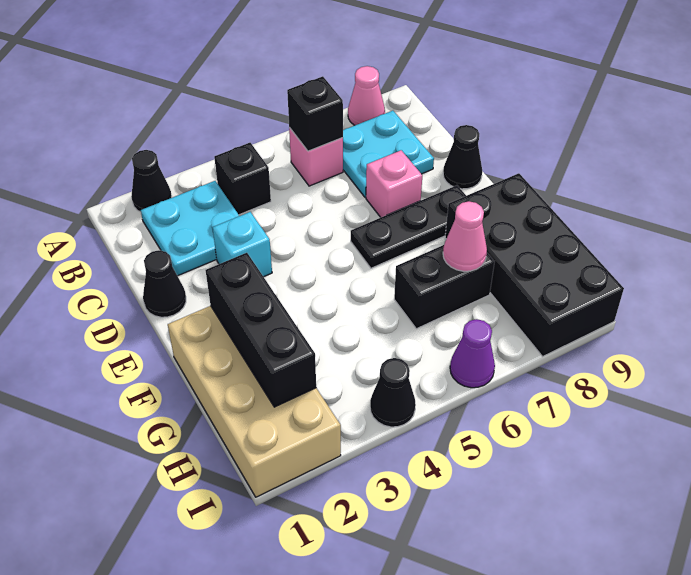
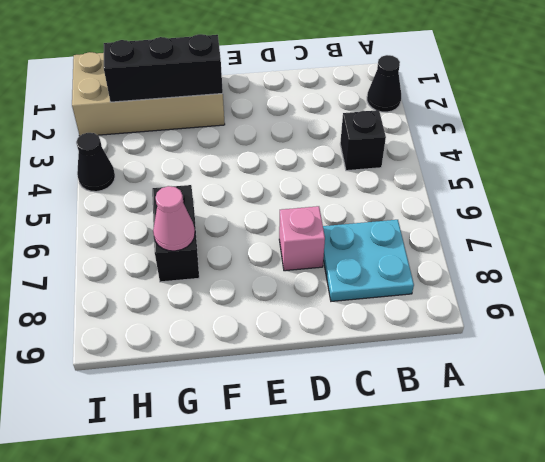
none -> pink 1x1 cone [348,66,385,125]
none -> cyan 2x2 plate [141,181,239,276]
none -> pink 1x1 brick [289,128,343,186]

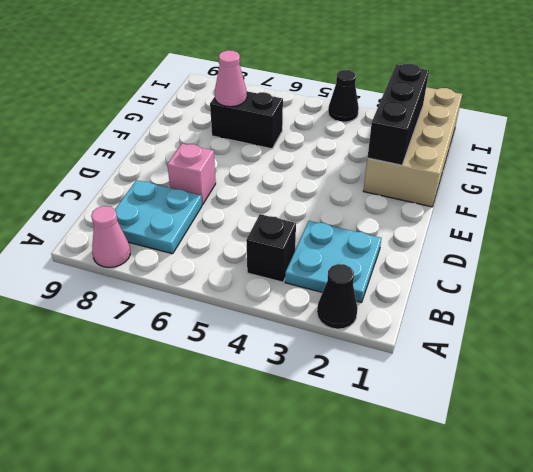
none -> pink 1x1 brick [289,128,343,186]
none -> black 1x1 cone [143,250,186,317]
none -> cyan 1x1 brick [213,212,272,277]

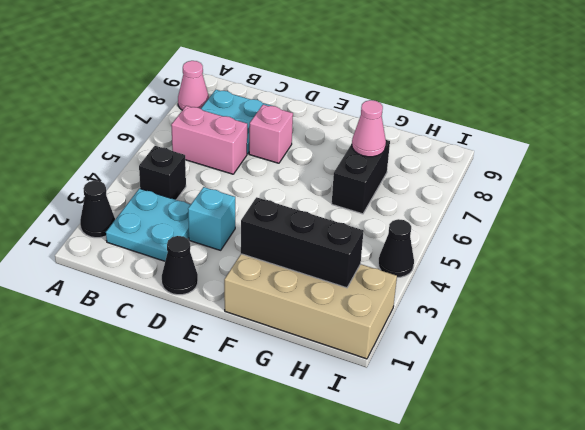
pink 1x2 brick [171,106,247,174] -> pink 1x1 brick [289,128,343,186]
none -> black 1x1 cone [443,125,482,189]
none -> black 1x3 plate [351,185,466,268]
none -> black 2x4 brick [445,173,624,356]

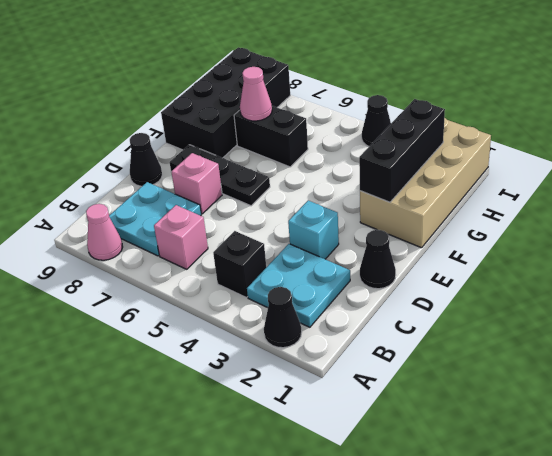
none -> purple 1x1 cone [450,319,495,388]
none -> black 1x1 brick [287,76,343,151]

